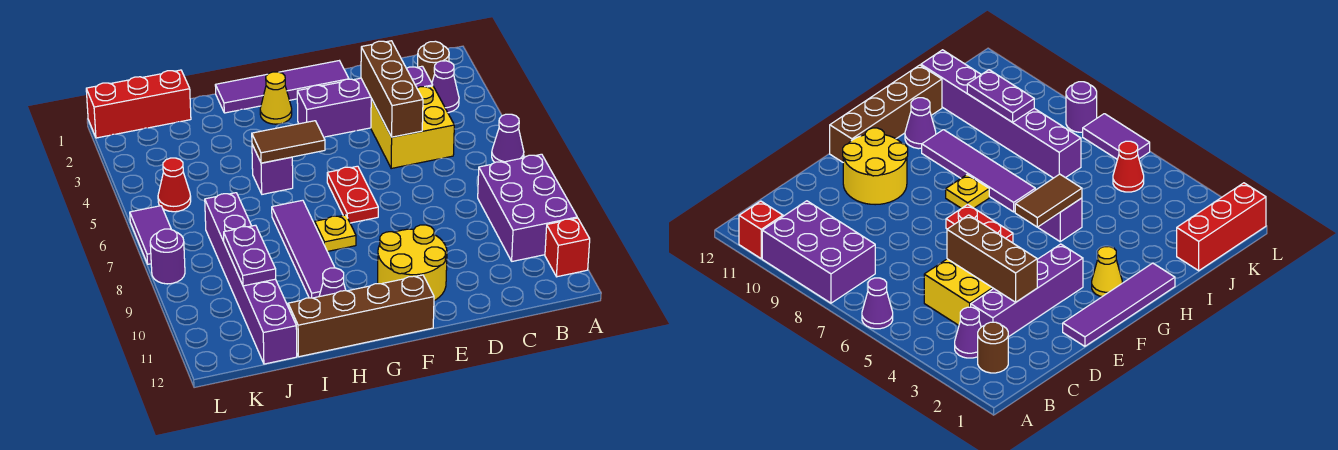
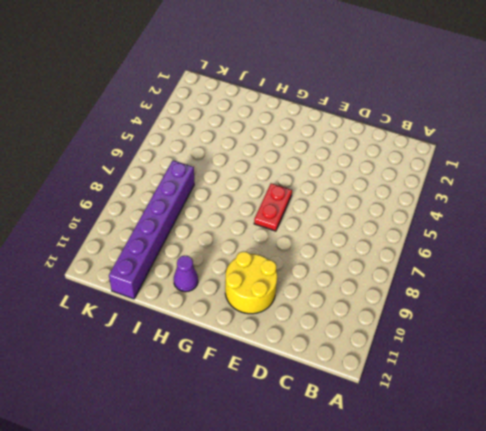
none -> purple 1x1 cone [492,114,524,162]
none -> purple 2x3 brick [478,154,577,261]
none -> red 1x1 brick [545,218,590,277]

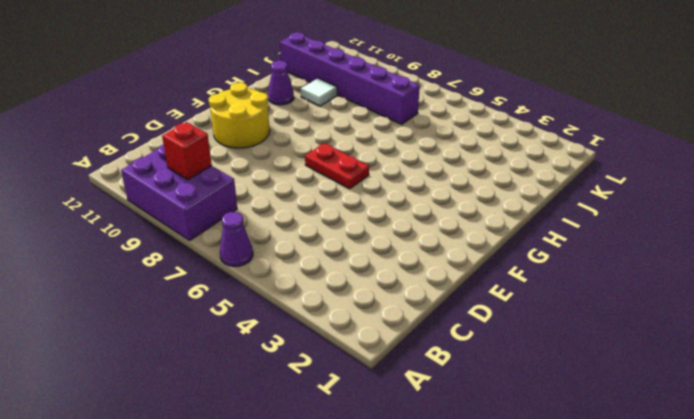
red 1x1 brick [162,122,212,180] -> red 1x1 brick moved to [545,218,590,277]
white 1x1 tile [301,78,337,106] -> none
none -> brown 1x1 round brick [418,41,449,83]
none -> purple 1x1 cone [432,61,459,113]
none -> purple 1x4 brick [297,66,433,137]

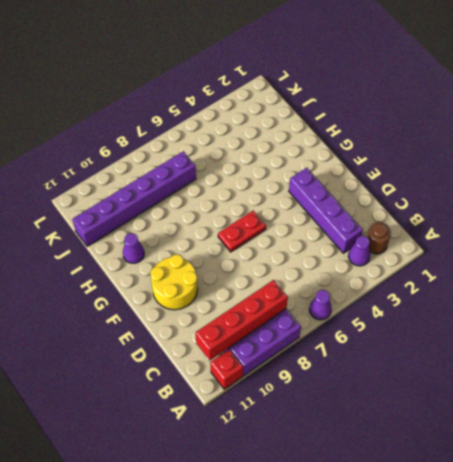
red 1x4 brick [196,280,288,361] -> none
none -> yellow 2x2 brick [371,86,454,169]
none -> purple 1x4 tile [215,61,349,113]
none -> brown 1x4 brick [288,275,434,357]

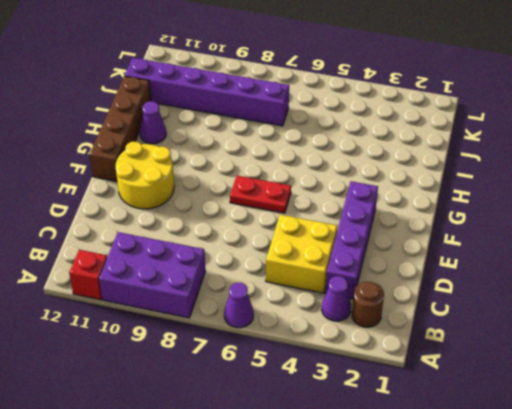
none -> purple 1x4 tile [215,61,349,113]
none -> yellow 1x1 cone [260,72,292,124]
none -> yellow 1x1 plate [315,215,356,252]

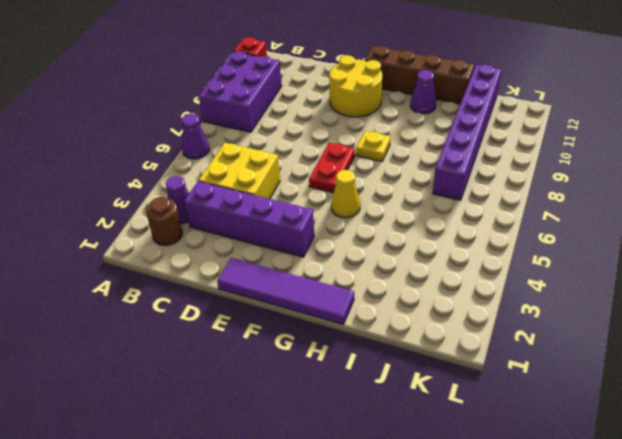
yellow 1x1 cone [331,170,360,218] -> yellow 1x1 cone moved to [260,72,292,124]
none -> purple 1x1 brick [252,145,293,194]
none -> purple 1x4 tile [272,200,335,298]
none -> red 1x3 brick [86,70,191,138]

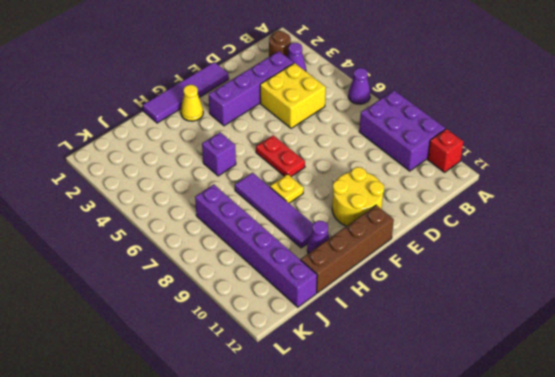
none -> red 1x3 brick [86,70,191,138]
none -> red 1x1 cone [158,158,191,212]
none -> purple 1x2 tile [130,206,171,264]

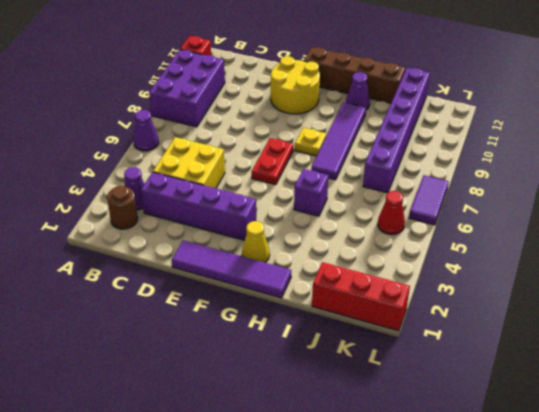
none -> purple 1x1 round brick [150,229,185,284]
none -> brown 1x3 brick [361,41,423,137]
none -> brown 1x2 tile [252,121,325,163]

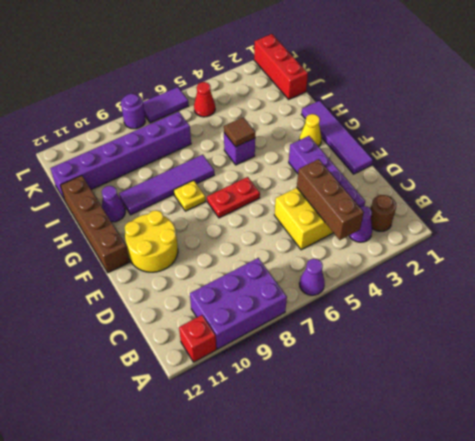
brown 1x3 brick [297,159,364,240] -> brown 1x3 brick turned to [361,41,423,137]
brown 1x1 tile [224,117,255,147] -> brown 1x2 tile [252,121,325,163]
none -> purple 1x2 plate [224,225,276,286]

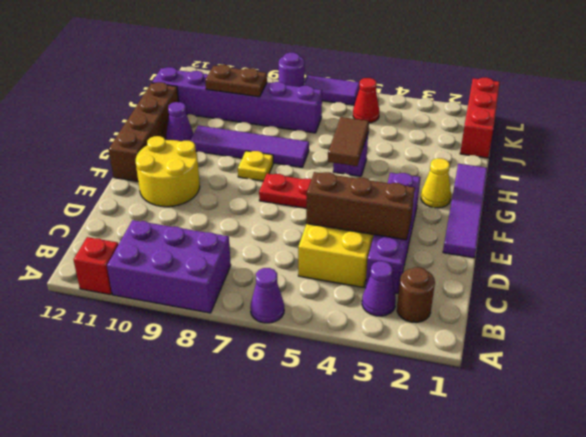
brown 1x2 plate [205,65,267,97] -> purple 1x2 plate [224,225,276,286]

